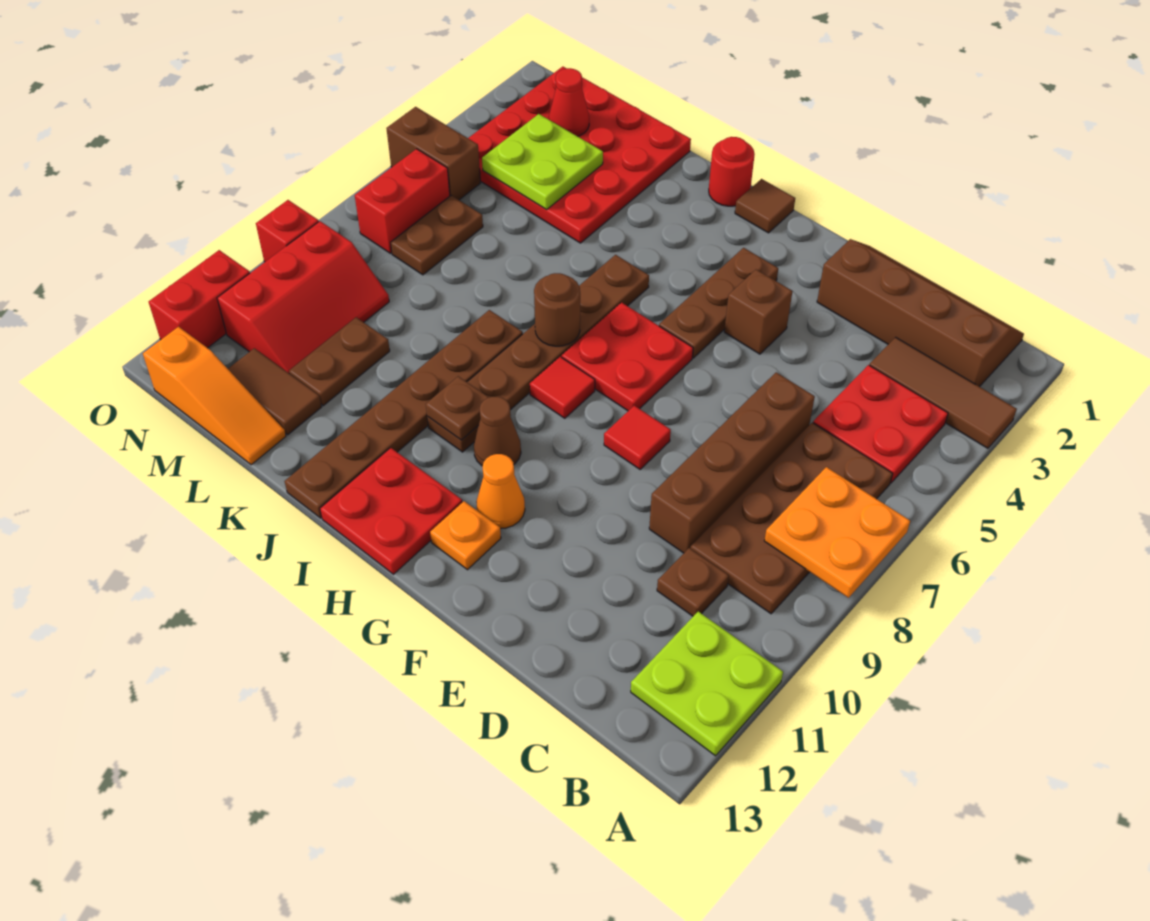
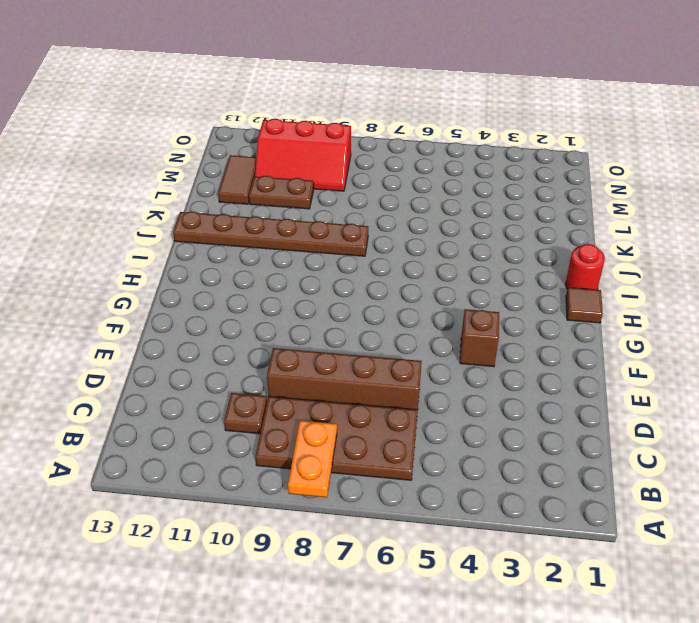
orange 1x2 plate [288,421,337,497] -> orange 2x2 plate [764,467,910,598]
none -> brown 1x3 tile [870,337,1017,448]
none -> lime 2x2 plate [631,611,783,756]
none -> brown 2x4 slope [817,239,1024,387]
none -> red 2x2 plate [813,365,948,483]

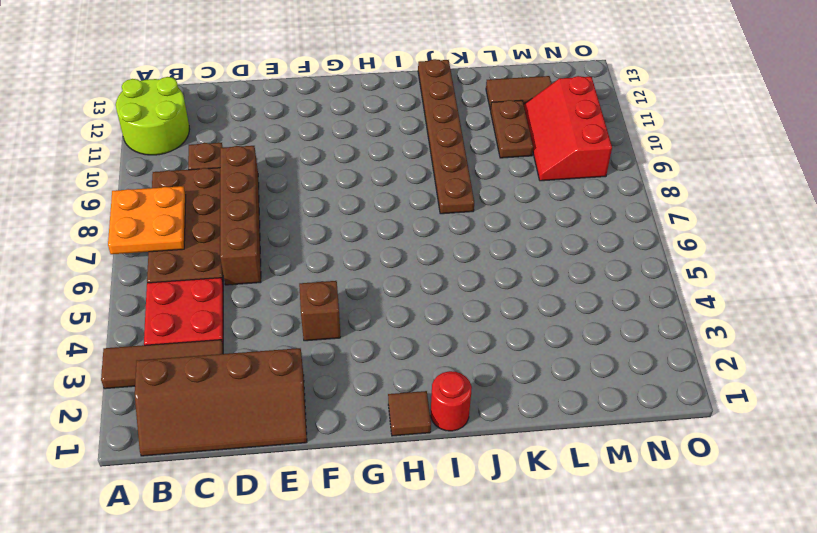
lime 2x2 round brick [116,77,190,155] -> lime 2x2 plate [631,611,783,756]
none -> red 1x1 tile [604,406,671,469]
none -> brown 1x3 plate [659,248,778,358]
none -> red 2x2 plate [562,303,693,411]
none -> orange 1x1 cone [476,454,525,529]

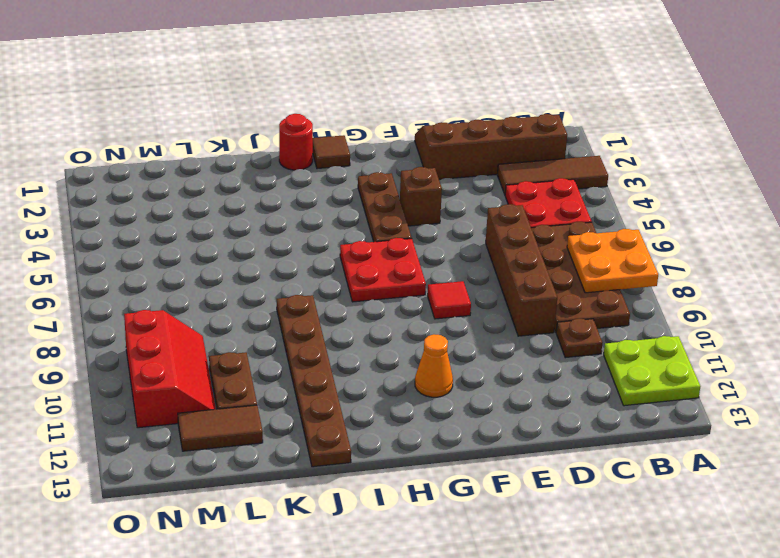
none -> orange 1x1 plate [430,501,501,570]
none -> red 1x1 tile [530,357,595,418]
none -> brown 1x1 cone [474,397,521,466]
none -> red 2x2 plate [320,448,462,574]

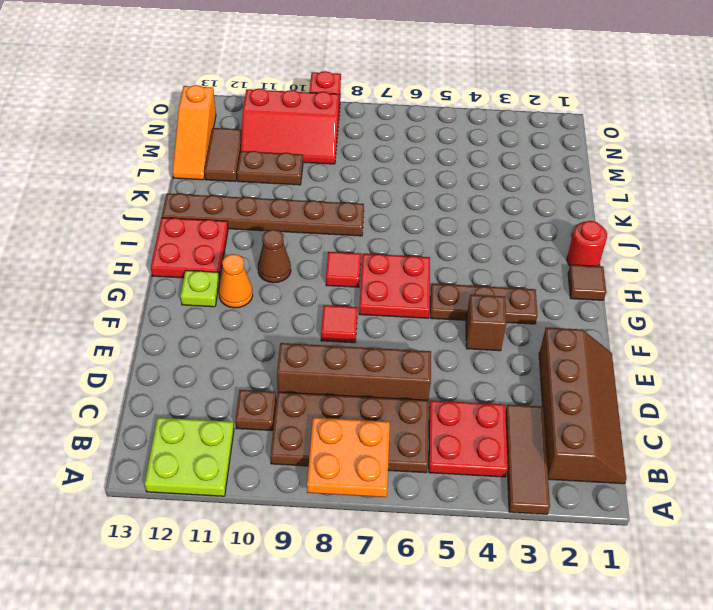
lime 1x1 plate [181,270,220,307] -> orange 1x1 plate [430,501,501,570]
none -> brown 1x6 plate [427,255,649,452]
none -> red 4x4 plate [468,67,691,243]
none -> brown 1x2 plate [391,195,483,275]
none -> brown 1x2 brick [386,107,480,200]

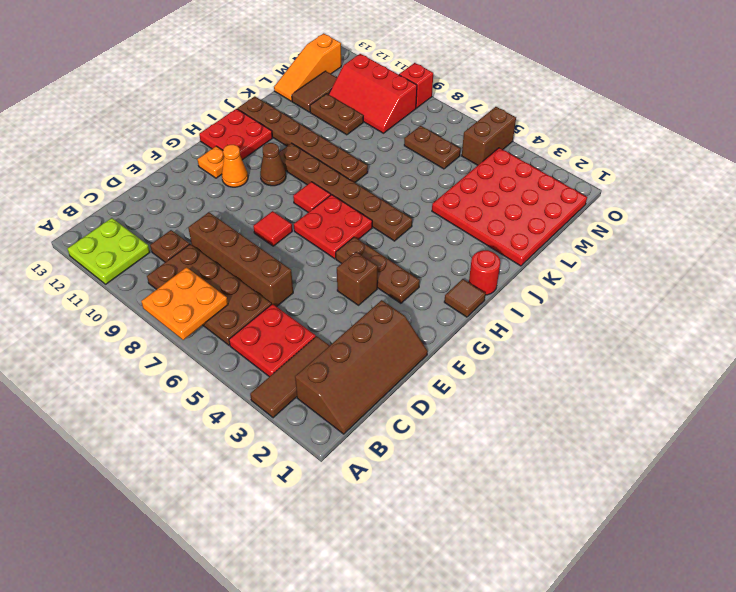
none -> red 1x2 brick [355,149,450,253]
none -> red 1x2 brick [149,250,250,348]
none -> brown 1x1 round brick [534,273,580,346]
none -> brown 1x1 plate [426,376,489,440]

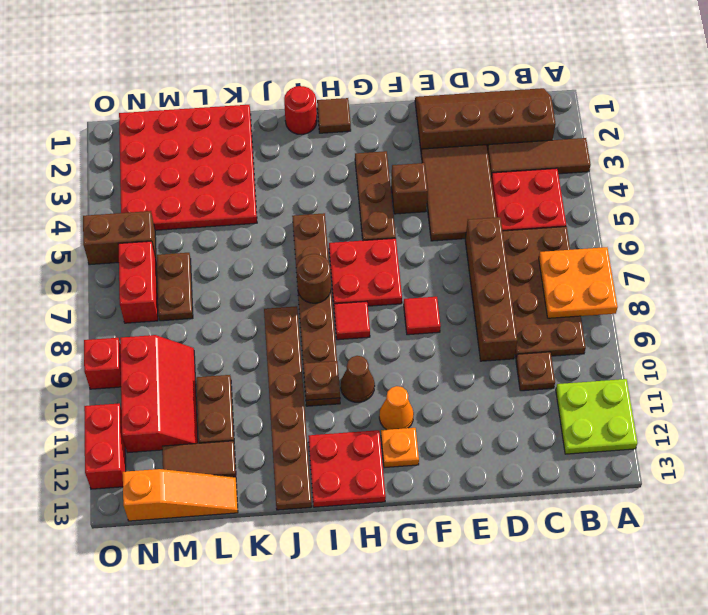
brown 2x3 tile [421,145,497,241] -> none
none -> lime 2x2 plate [482,114,603,210]
none -> red 1x1 cone [549,68,589,136]

